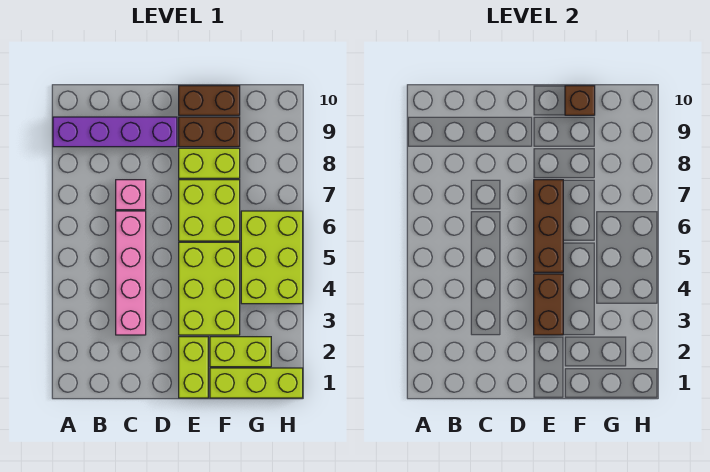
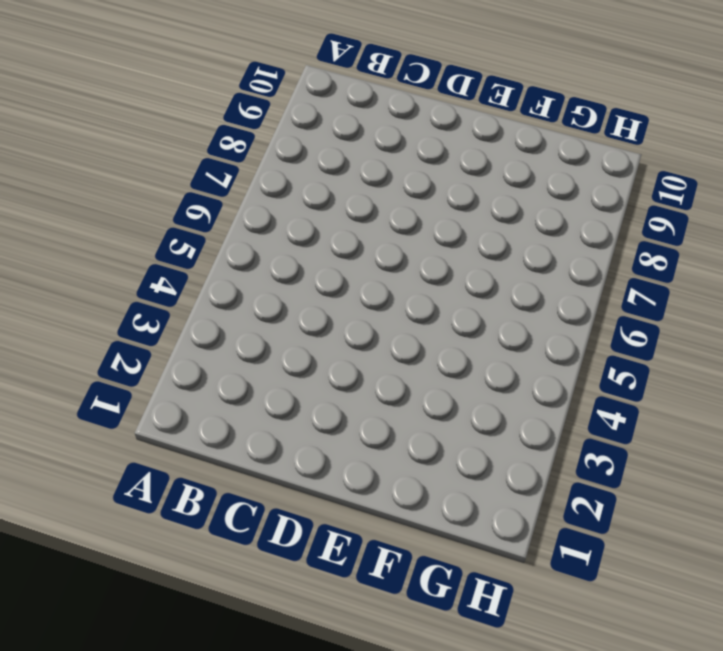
none -> purple 1x4 brick [53,117,177,147]
none -> pink 1x4 brick [116,211,146,335]
none -> pink 1x1 brick [116,180,146,210]

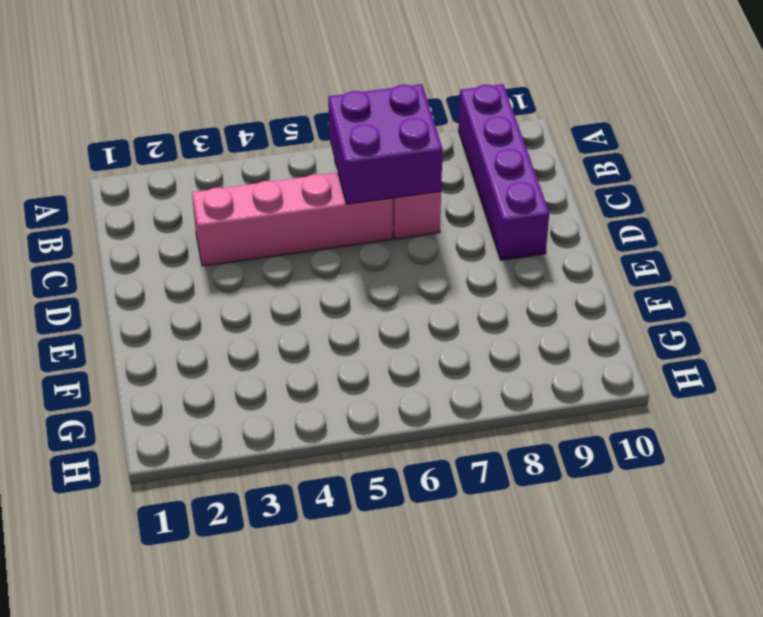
purple 2x2 brick [328,84,443,204] -> none
none -> lime 1x2 brick [179,337,208,398]
none -> lime 2x3 brick [179,242,240,335]
none -> lime 2x2 brick [179,180,240,241]

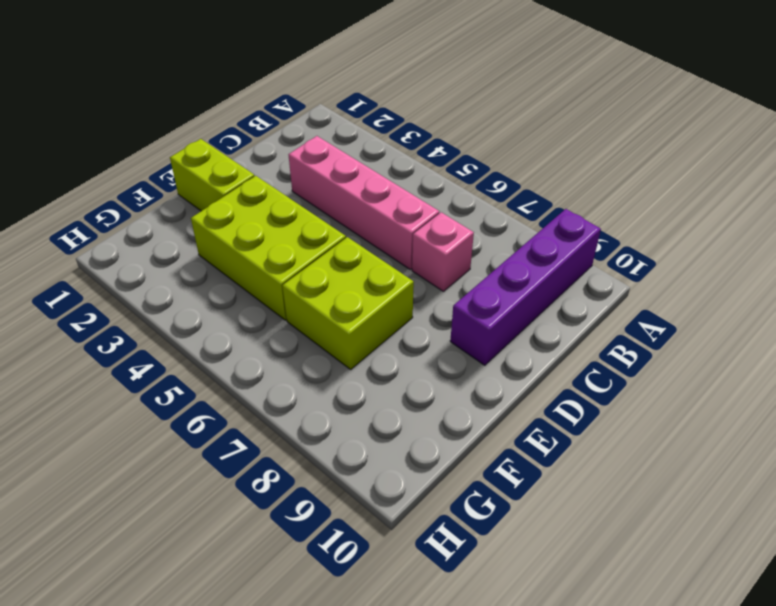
none -> lime 1x2 brick [179,148,240,178]
none -> brown 1x2 brick [179,117,240,147]
none -> brown 1x2 brick [179,86,240,115]

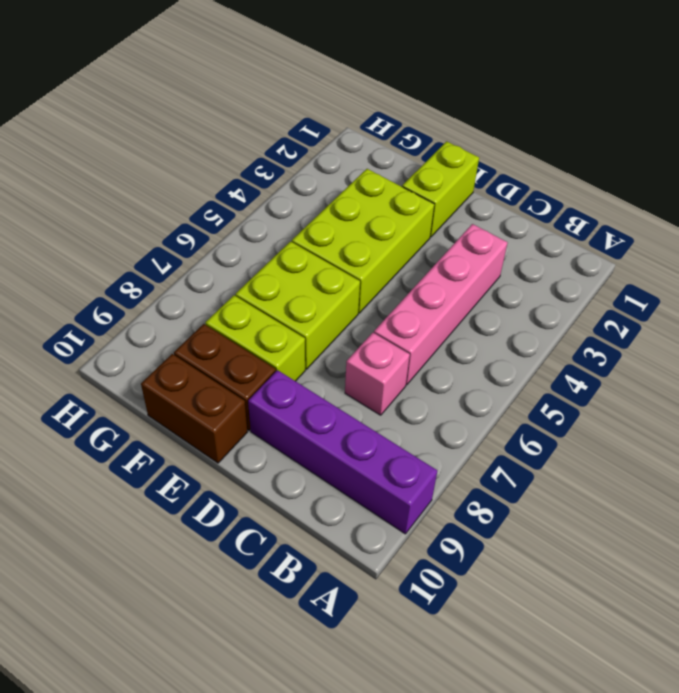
none -> lime 1x3 brick [210,368,303,398]
none -> lime 1x2 brick [210,337,271,367]
none -> lime 2x3 brick [241,211,303,304]

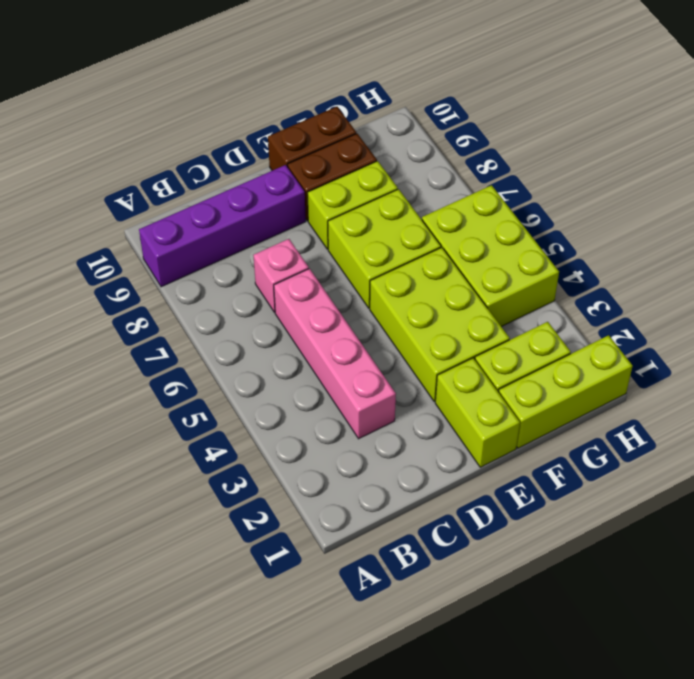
none -> brown 1x2 brick [534,274,563,335]
none -> brown 1x3 brick [534,180,563,272]
none -> brown 1x1 brick [565,86,595,115]

